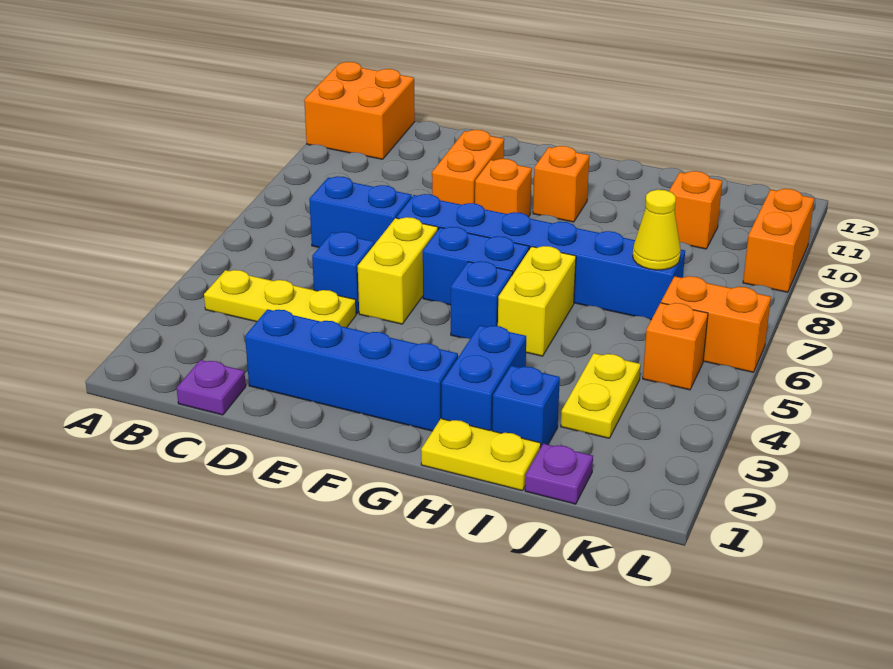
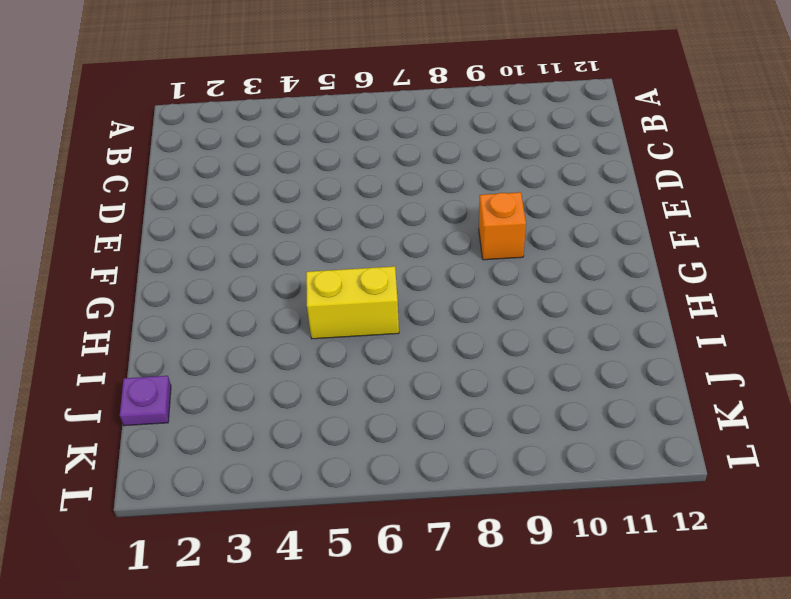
none -> orange 2x2 brick [304,62,415,159]
none -> yellow 1x3 plate [204,270,356,328]
none -> purple 1x1 plate [177,360,246,415]

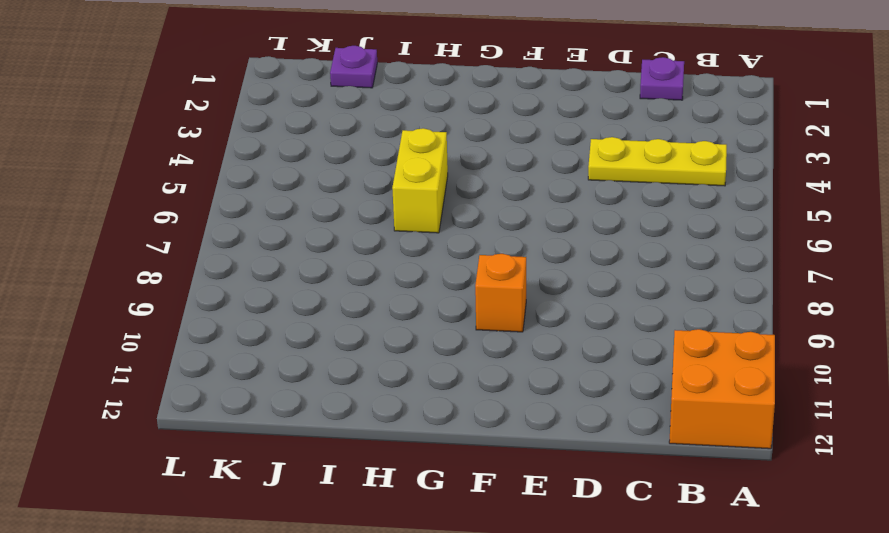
none -> blue 1x2 brick [309,176,412,247]
none -> blue 1x4 brick [245,309,458,431]
none -> blue 1x1 brick [312,232,374,314]

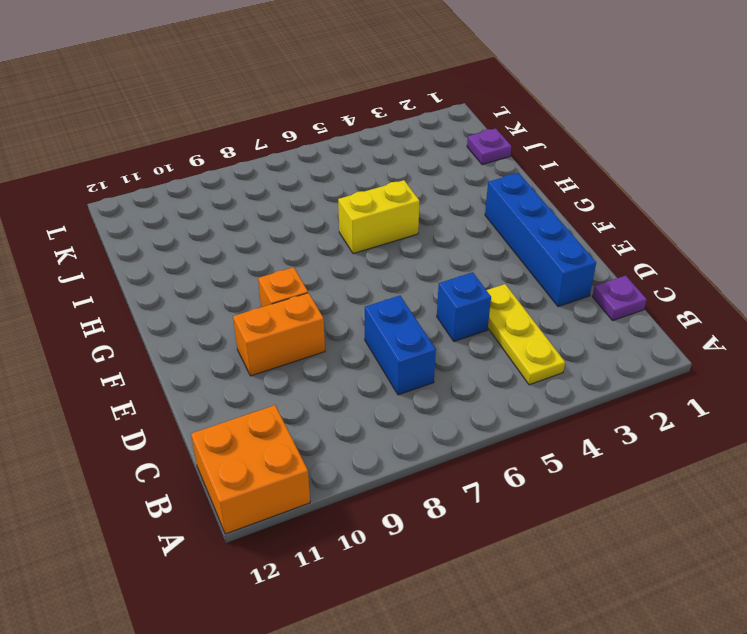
none -> yellow 1x2 brick [358,217,438,324]
none -> blue 1x6 brick [396,194,685,320]
none -> blue 1x2 brick [423,227,529,305]

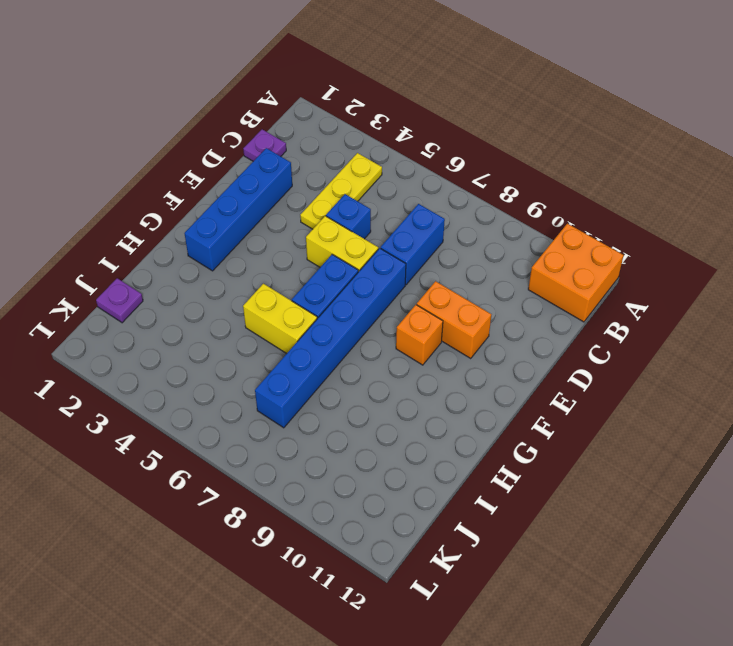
none -> blue 1x1 brick [451,261,513,339]
none -> orange 1x1 brick [533,146,589,222]
none -> yellow 1x2 plate [421,419,541,491]

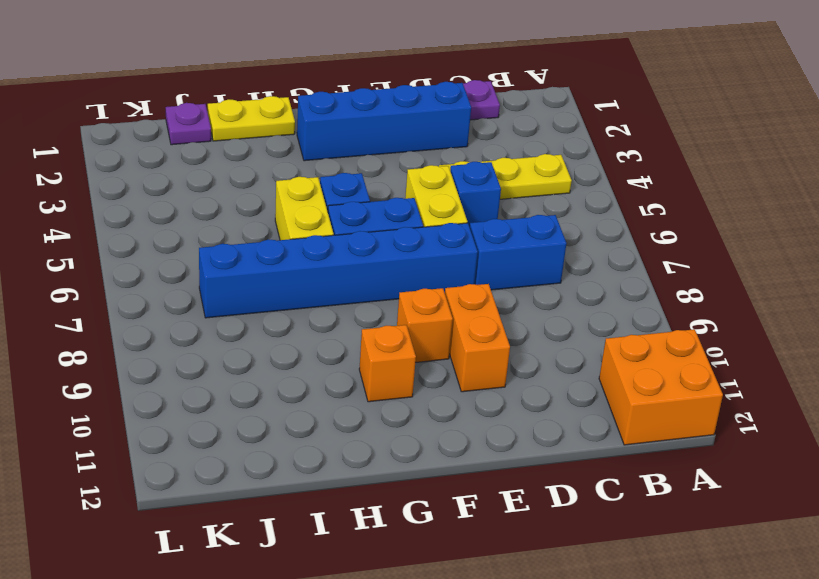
none -> blue 1x2 brick [442,325,526,431]
none -> blue 1x1 brick [492,366,560,448]
none -> yellow 1x2 plate [561,353,641,438]

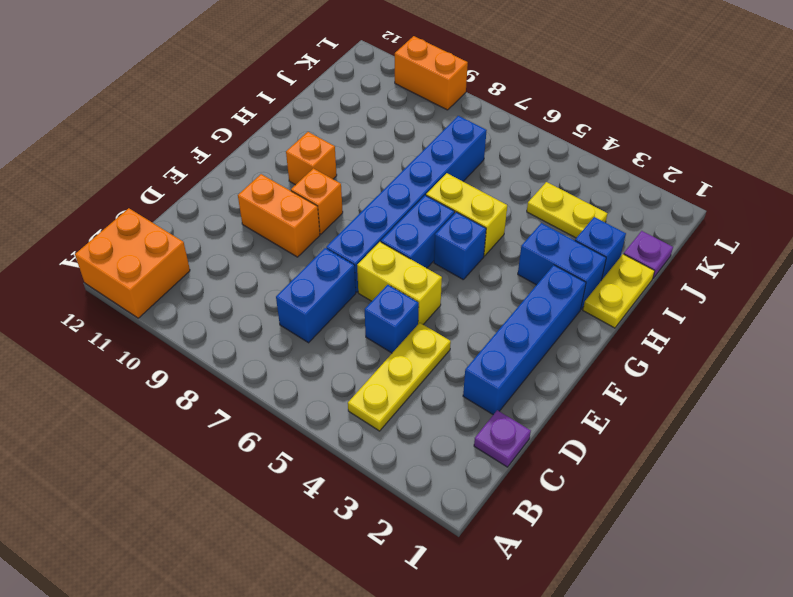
none -> orange 1x1 brick [669,171,722,249]
none -> orange 1x1 brick [643,303,708,390]
none -> orange 1x2 brick [661,276,771,372]

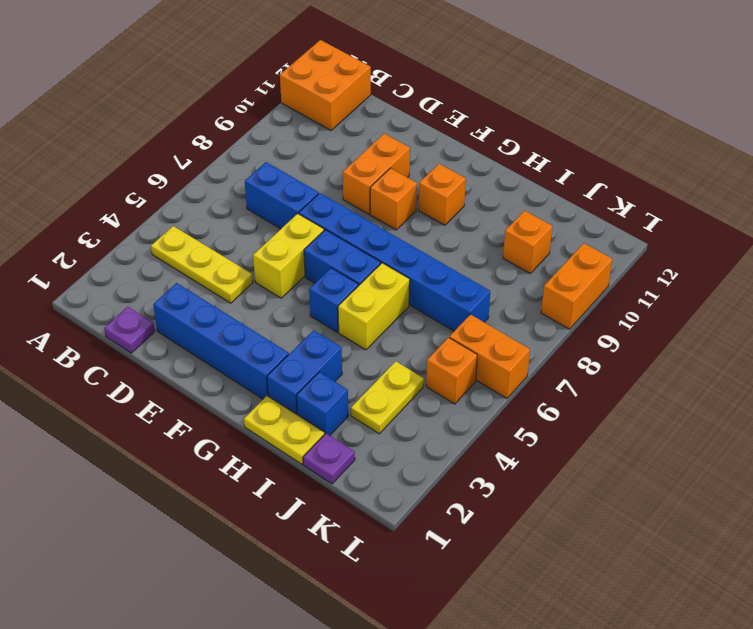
none -> blue 1x1 brick [312,232,374,314]
none -> yellow 1x1 cone [633,190,681,270]

